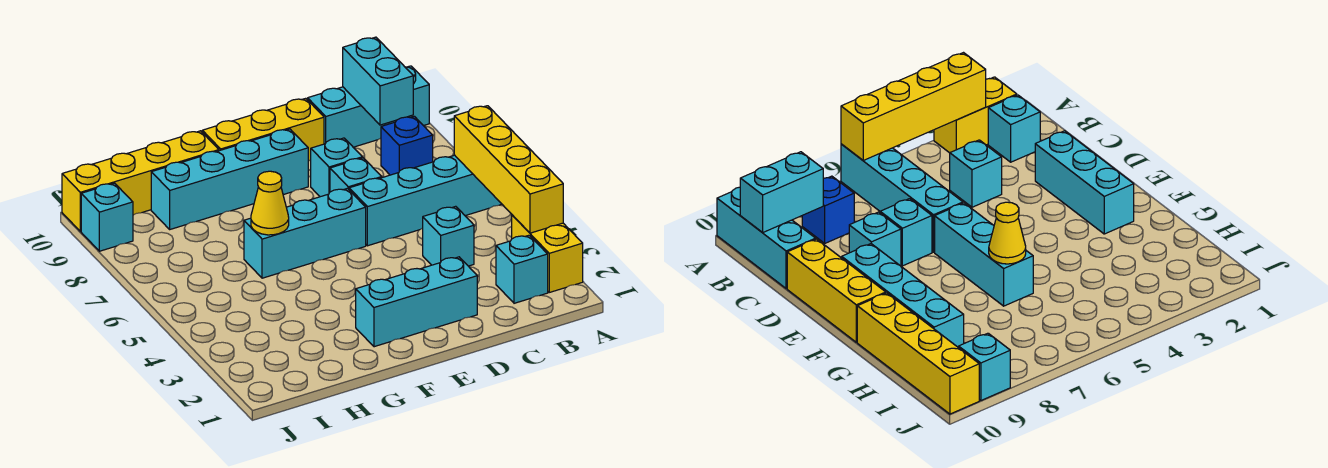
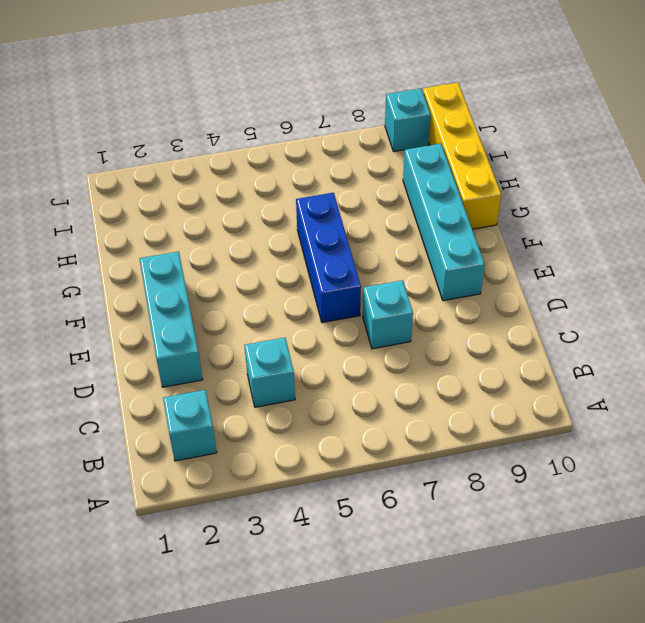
blue 1x3 brick [296,193,361,323] -> cyan 1x3 brick [244,188,366,278]
none -> yellow 1x2 brick [512,215,583,292]
none -> cyan 1x4 brick [349,155,501,246]
none -> cyan 1x3 brick [308,66,429,147]

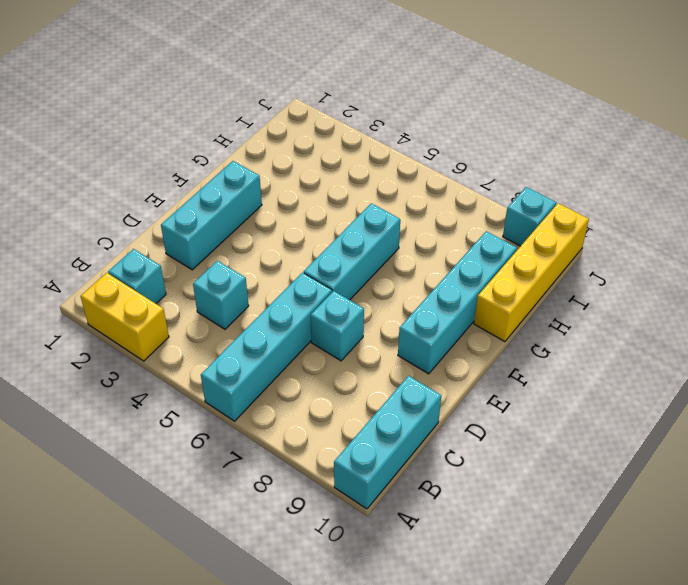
none -> blue 1x1 brick [381,116,433,175]
none -> cyan 1x1 brick [311,138,362,197]
none -> yellow 1x3 brick [202,98,324,161]

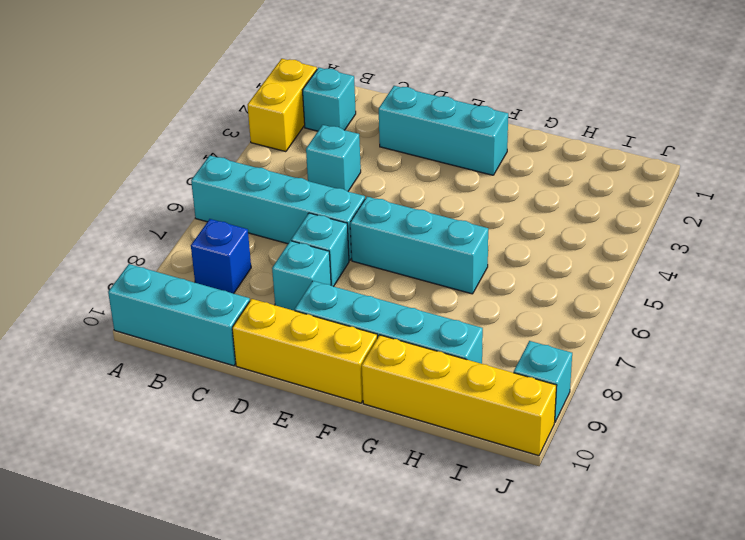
none -> yellow 1x4 brick [454,106,563,233]
none -> cyan 1x2 brick [343,37,413,125]
none -> yellow 1x1 cone [251,171,289,235]

